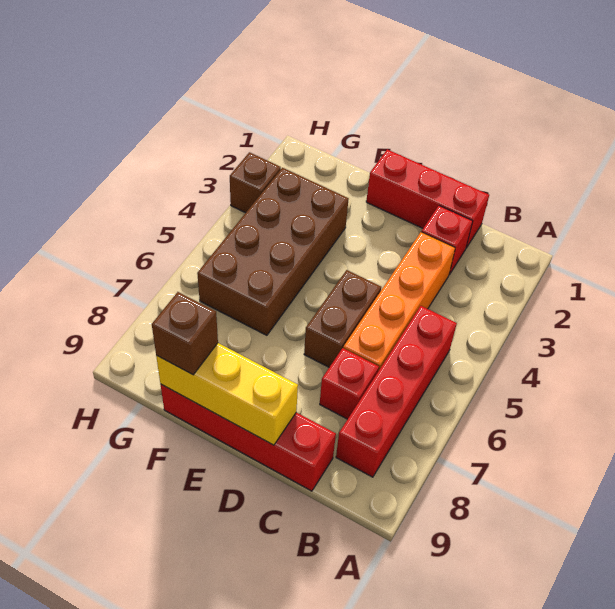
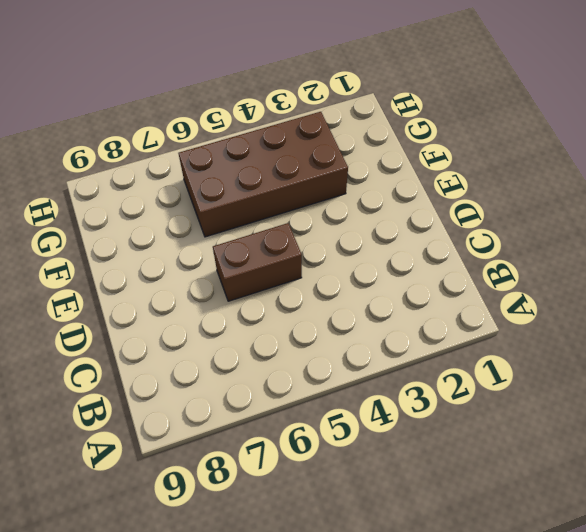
none -> red 1x4 brick [336,306,457,477]
none -> red 1x3 brick [366,149,489,248]

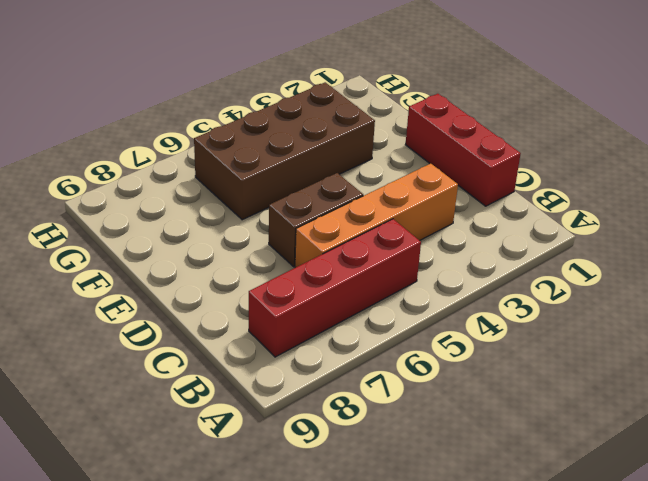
none -> red 1x1 brick [422,206,473,275]
none -> red 1x1 brick [320,348,379,419]

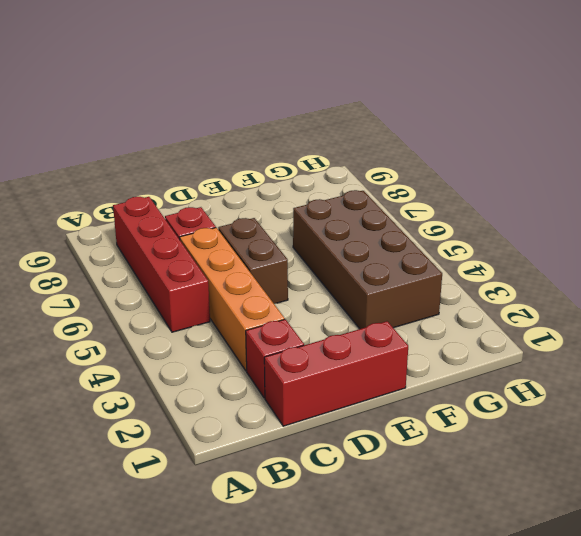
none -> red 1x4 brick [160,384,336,491]
none -> brown 1x1 brick [230,152,281,213]

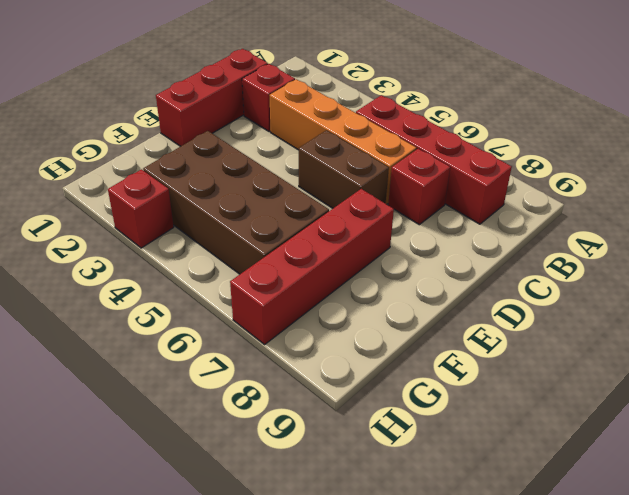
red 1x4 brick [230,189,394,344] -> red 1x4 brick moved to [160,384,336,491]
red 1x1 brick [108,169,174,248] -> brown 1x1 brick [230,152,281,213]
none -> yellow 1x3 brick [156,343,298,445]
none -> brown 1x1 brick [152,292,218,375]

